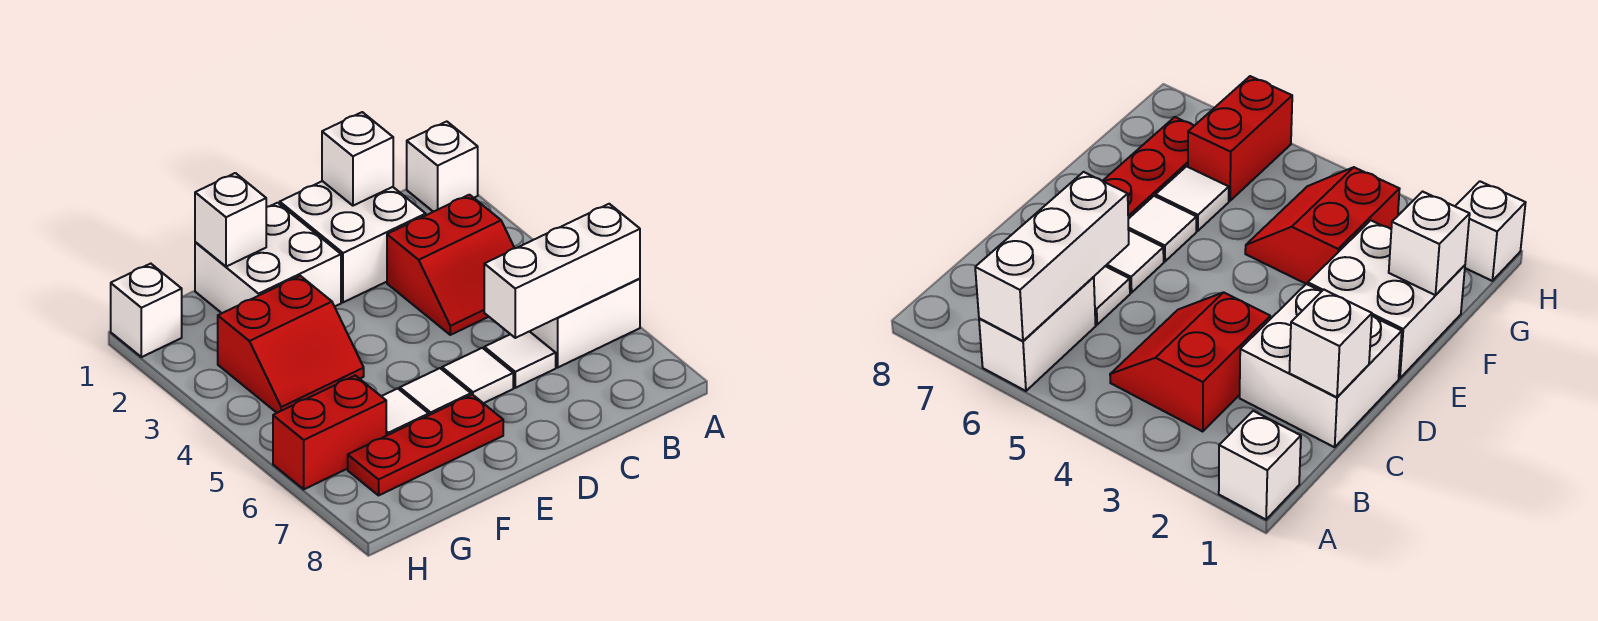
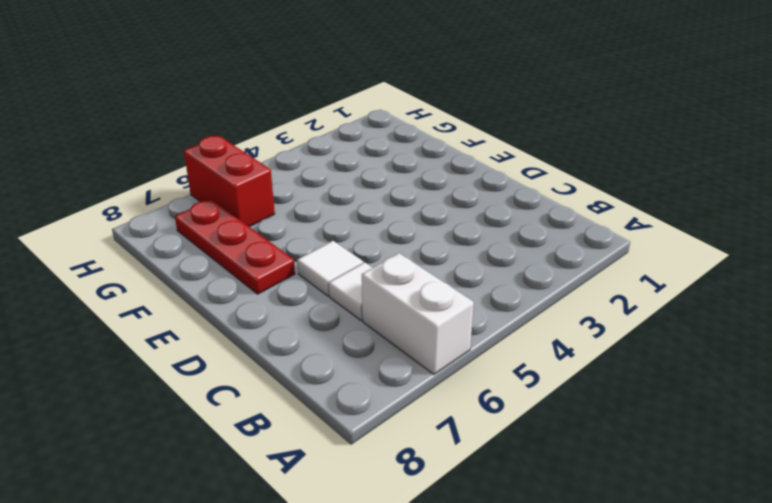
none -> white 1x1 brick [407,122,478,212]
none -> red 2x2 slope [387,195,514,335]
none -> white 2x2 brick [280,181,426,302]

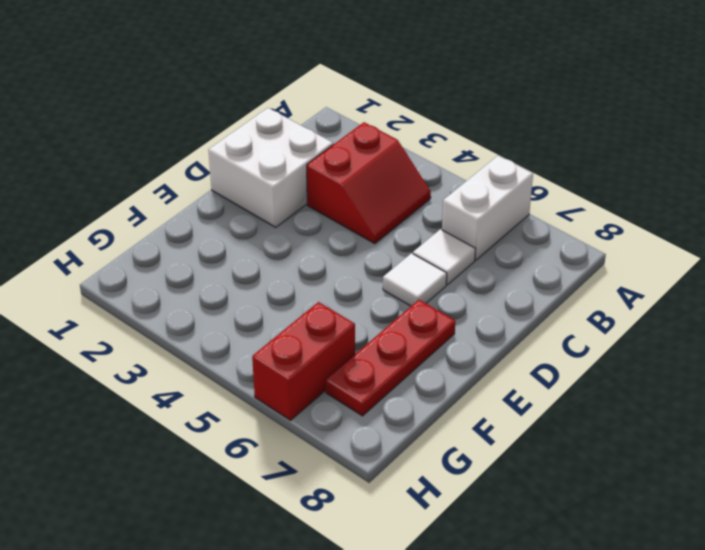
none -> white 1x1 brick [407,122,478,212]
none -> white 2x2 brick [195,203,341,313]
none -> white 1x1 tile [400,368,471,415]

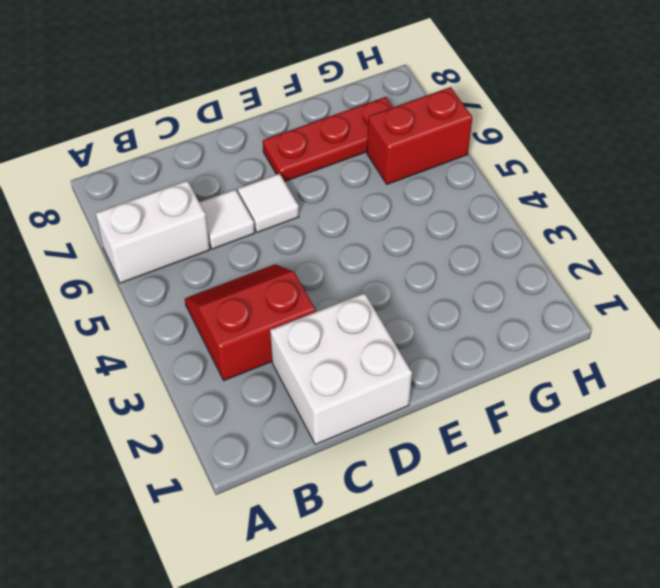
none -> white 1x1 brick [407,122,478,212]
none -> white 2x2 brick [195,203,341,313]
none -> white 1x1 tile [400,368,471,415]

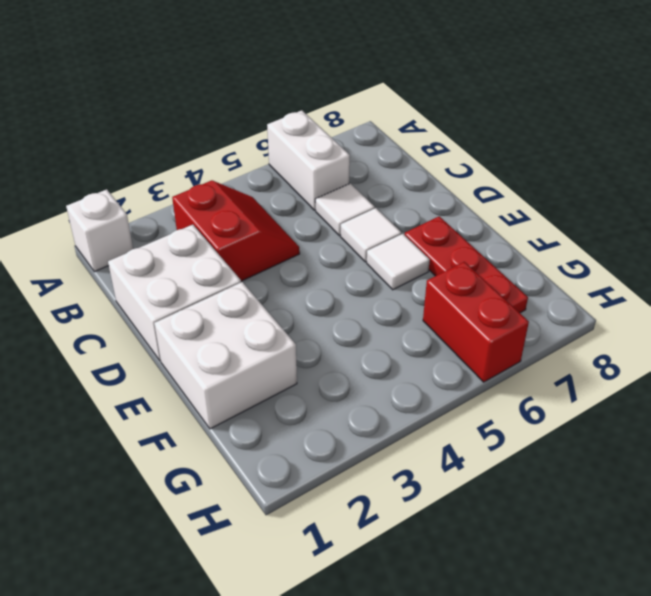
none -> red 2x2 slope [218,276,364,413]
none -> white 1x1 tile [381,388,429,436]
none -> white 1x1 brick [111,264,182,357]

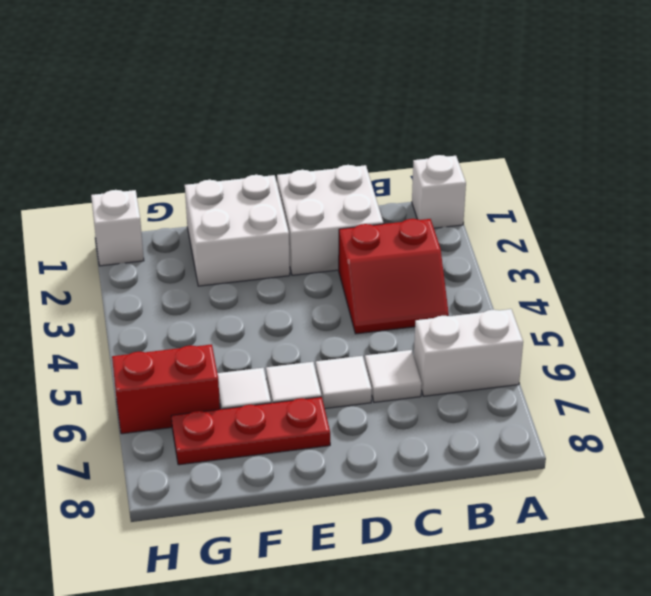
none -> red 2x2 slope [218,276,364,413]
none -> white 1x3 brick [484,204,640,338]
none -> white 1x1 brick [322,112,393,206]

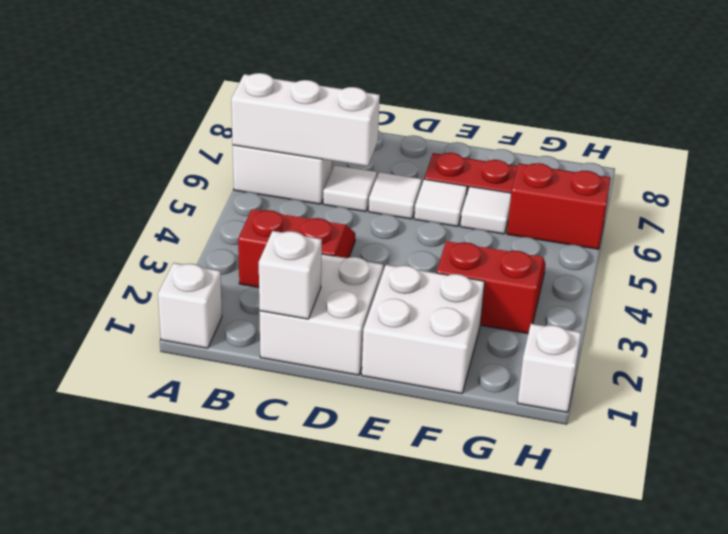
none -> white 1x1 brick [195,173,266,267]

